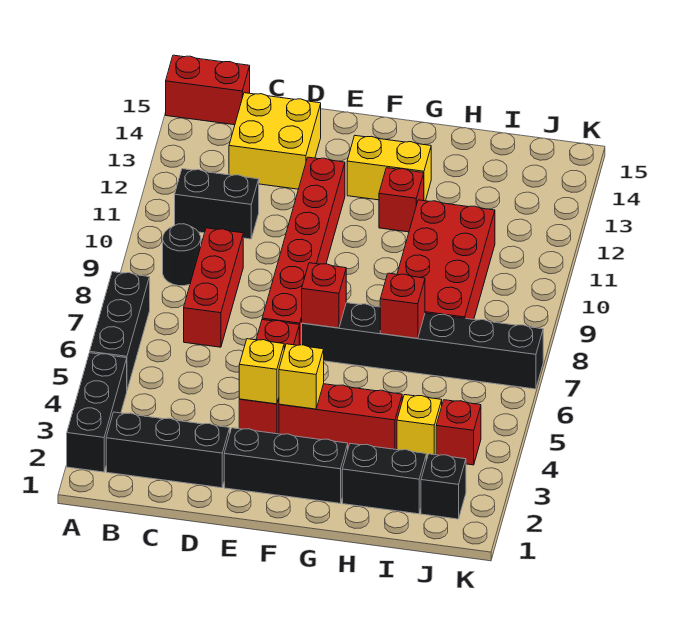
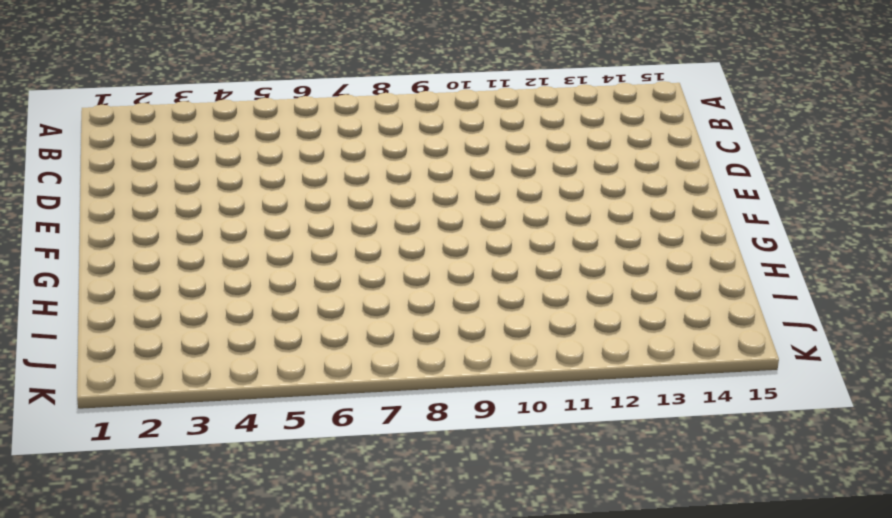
none -> black 1x3 brick [67,353,127,472]
none -> black 1x3 brick [90,272,150,390]
none -> red 1x2 brick [166,55,250,125]

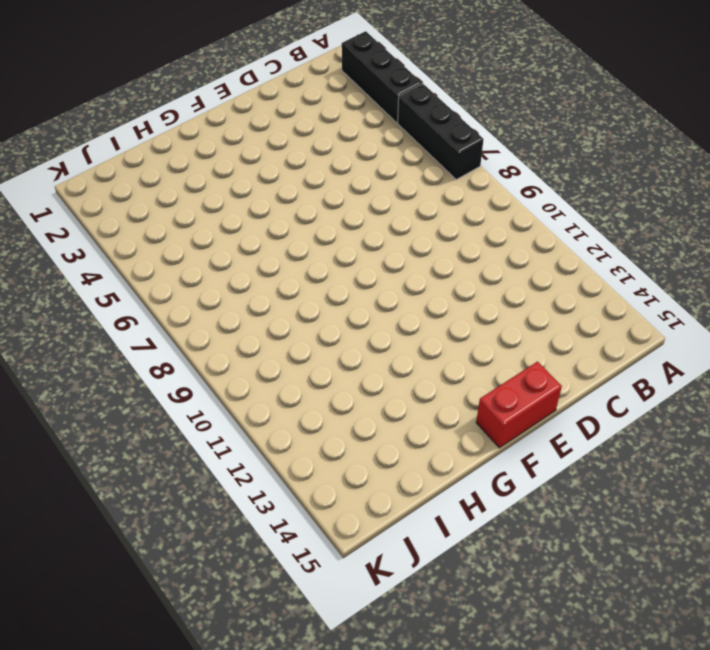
red 1x2 brick [476,362,562,448] -> red 1x2 brick moved to [166,55,250,125]
none -> black 1x3 brick [106,412,230,488]
none -> black 1x1 round brick [163,224,201,286]
none -> black 1x2 brick [175,169,259,239]

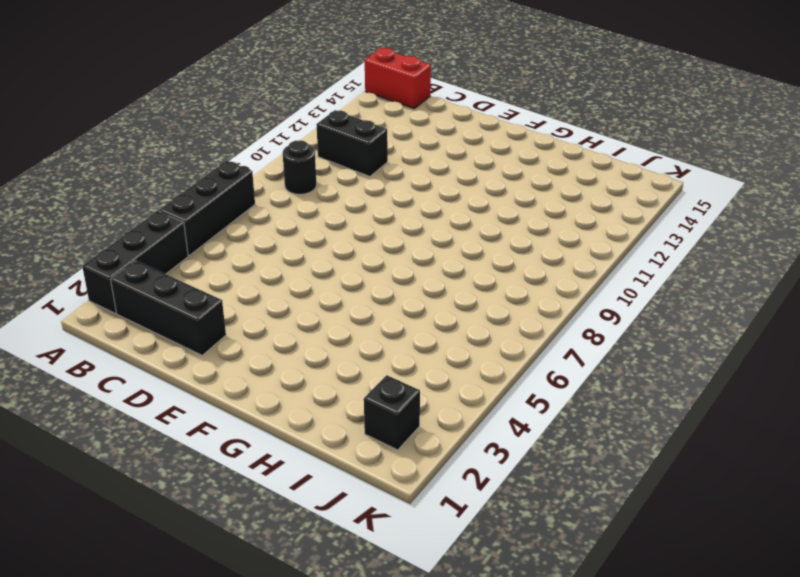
none -> red 1x3 brick [184,228,243,347]
none -> yellow 2x2 brick [229,93,321,189]
none -> black 1x3 brick [224,428,348,503]

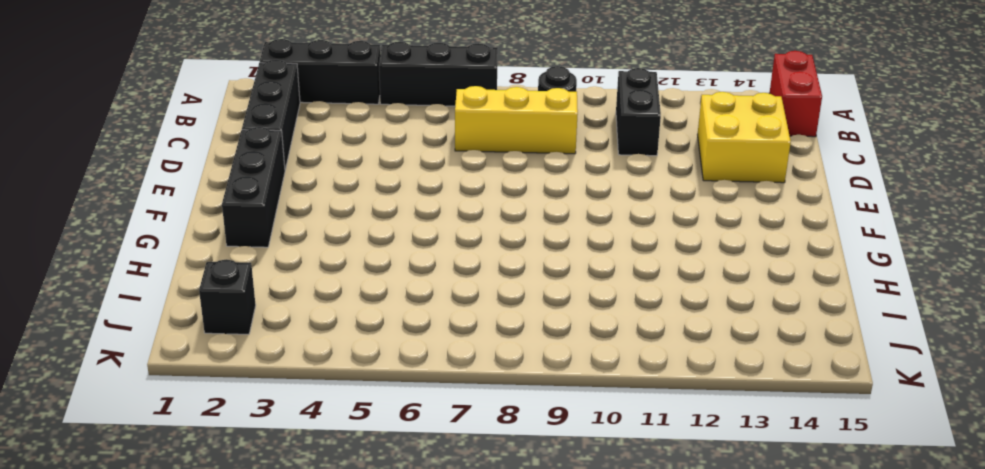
yellow 1x3 brick [455,86,578,154] -> red 1x3 brick [184,228,243,347]
none -> red 1x3 brick [239,320,299,434]
none -> red 1x6 brick [262,157,345,345]
none -> red 1x3 brick [279,384,402,450]

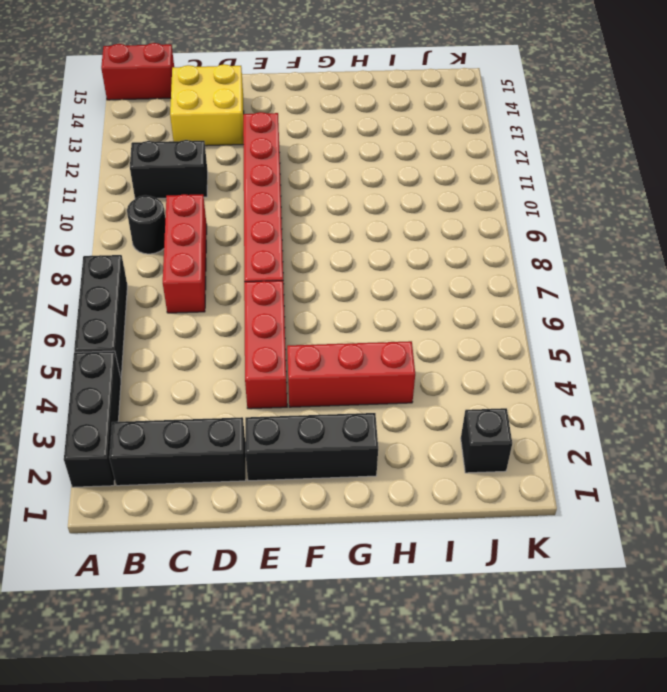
none -> black 1x6 brick [302,303,543,389]
none -> yellow 1x2 brick [347,136,431,201]
none -> red 1x1 brick [379,168,424,232]

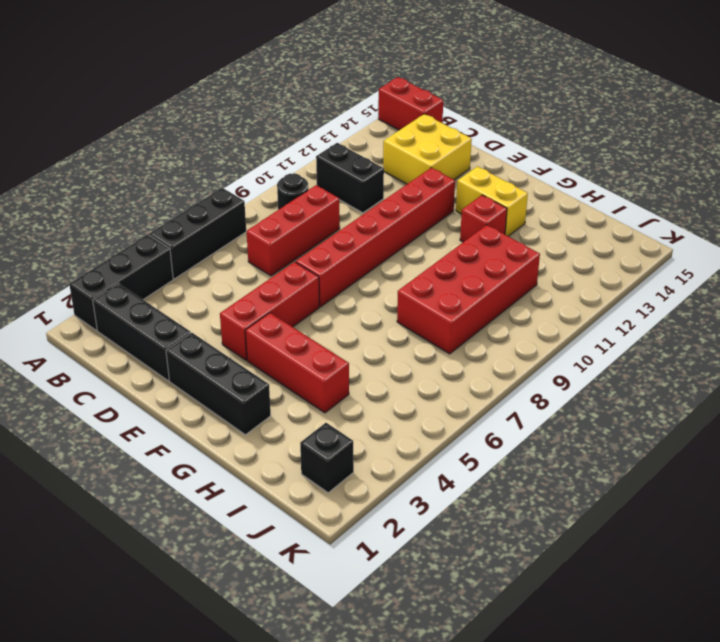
none -> black 1x6 brick [302,303,543,389]
none -> black 1x2 brick [342,444,426,514]
none -> yellow 1x1 brick [397,395,442,459]

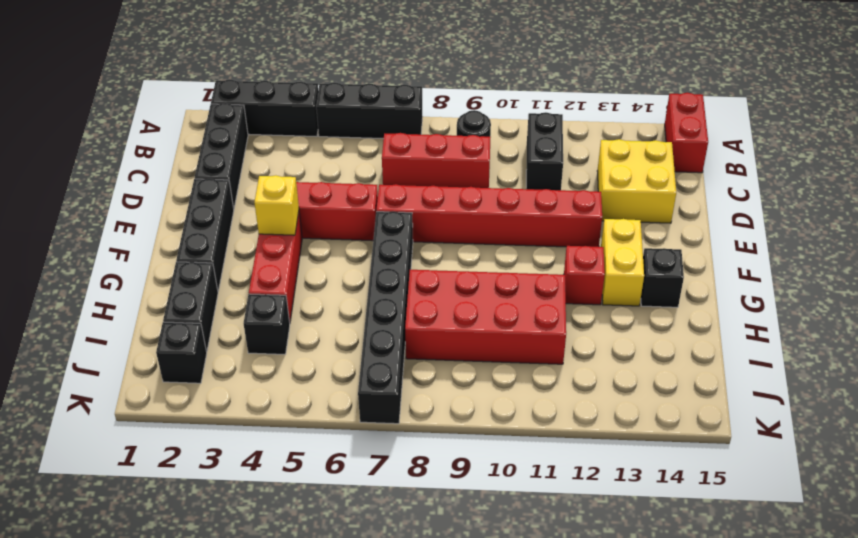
black 1x1 brick [641,248,684,307] -> none
black 1x1 brick [244,294,290,354] -> yellow 1x1 brick [397,395,442,459]
none -> red 1x1 brick [436,400,481,465]
none -> yellow 1x1 brick [239,339,284,404]
none -> red 1x1 brick [302,263,346,328]

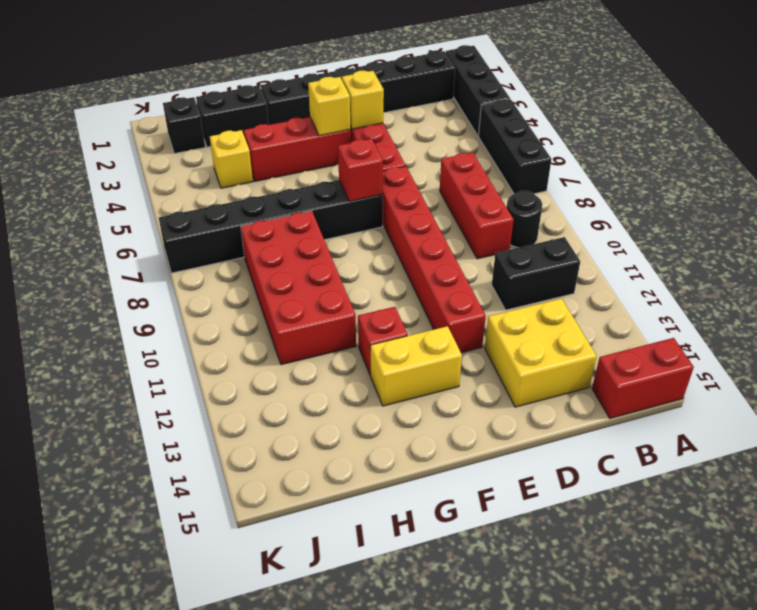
none -> red 1x1 brick [436,400,481,465]
none -> red 1x1 brick [380,273,425,339]

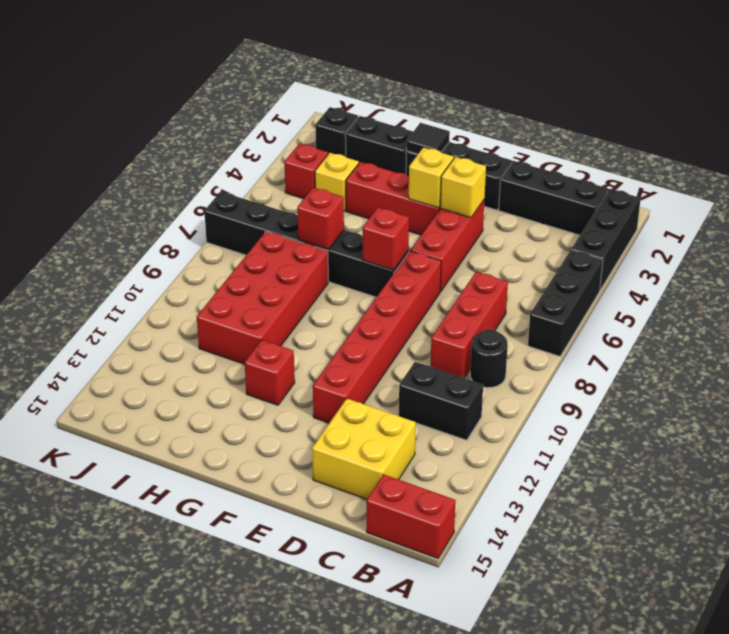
black 1x1 tile [406,123,450,154] -> none
none -> yellow 1x2 brick [347,136,431,201]

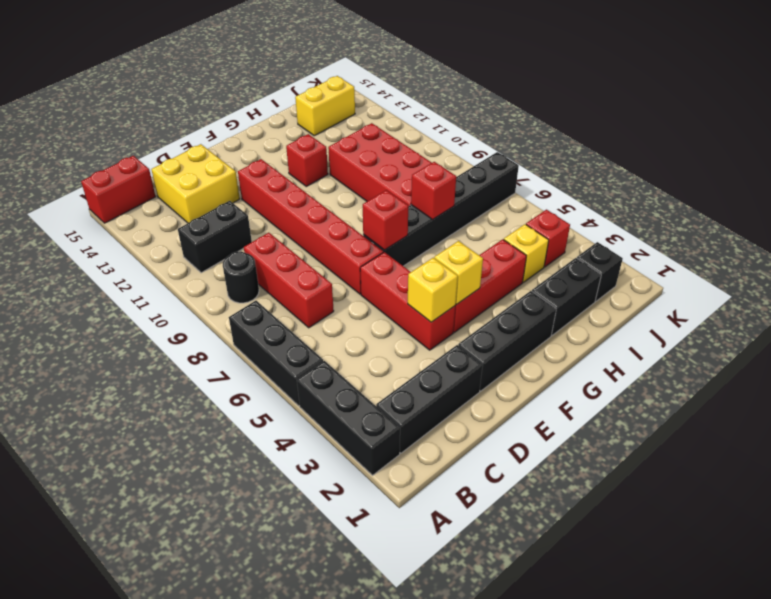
yellow 1x2 brick [295,76,355,136] -> yellow 1x2 brick moved to [347,136,431,201]

